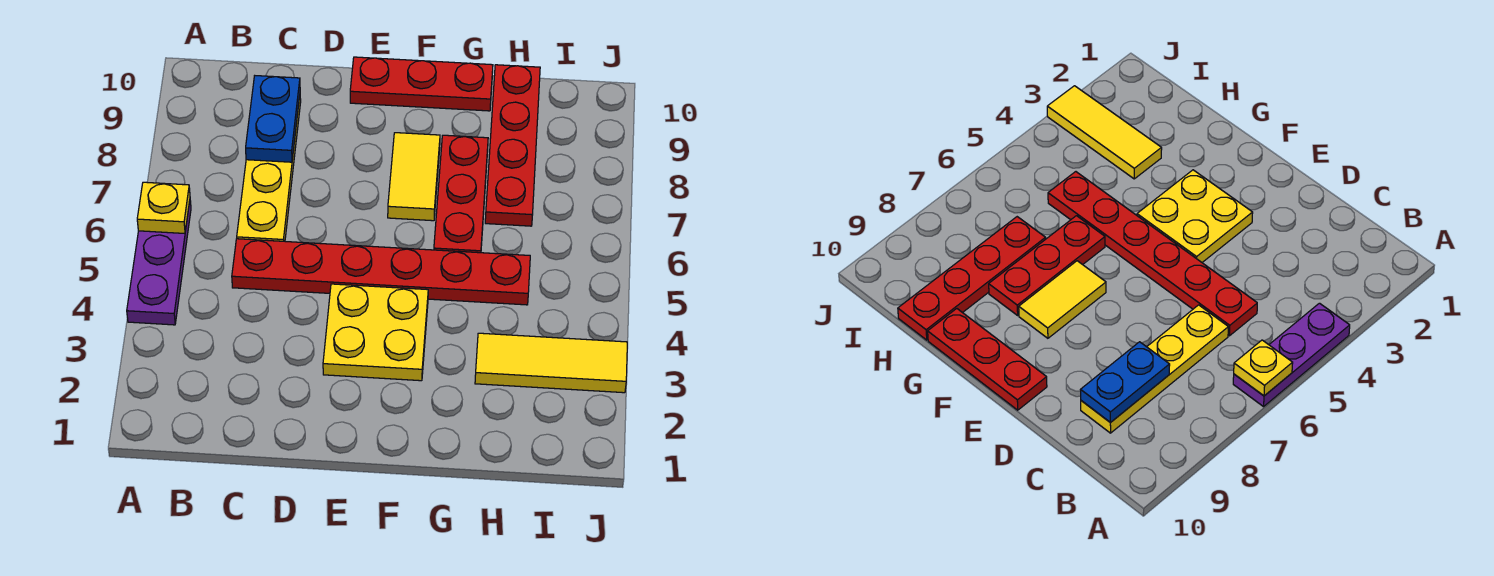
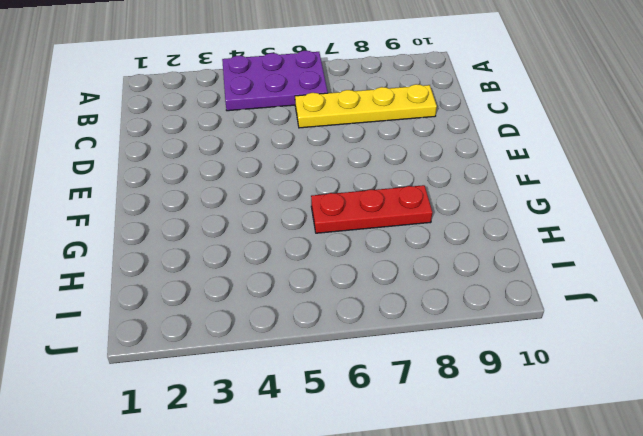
purple 2x3 plate [222,51,328,111] -> purple 1x3 plate [127,201,191,325]
none -> red 1x6 plate [232,239,530,305]
none -> yellow 2x2 plate [323,284,428,381]

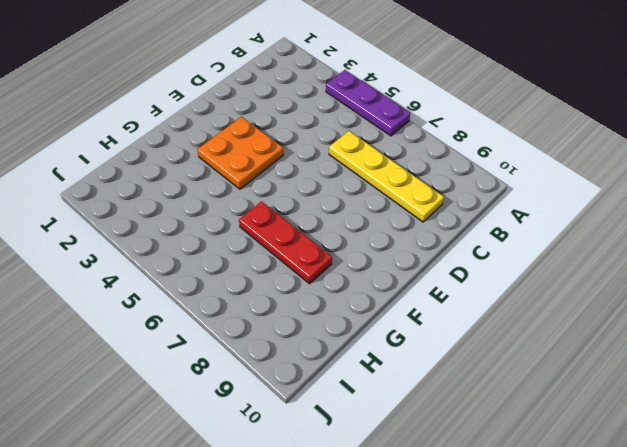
orange 2x2 plate [197,117,283,189] -> yellow 2x2 plate [323,284,428,381]
none -> red 1x6 plate [232,239,530,305]
none -> red 1x3 plate [350,57,493,111]

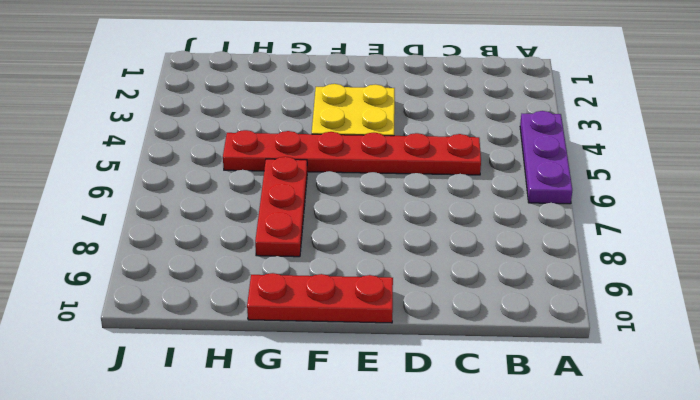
none -> yellow 1x4 plate [237,97,301,241]
none -> yellow 1x2 tile [388,133,440,221]

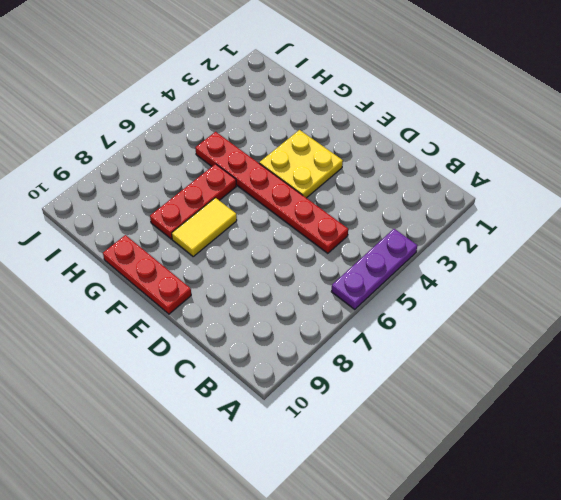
none -> yellow 1x4 plate [237,97,301,241]
none -> yellow 1x3 tile [475,333,627,393]

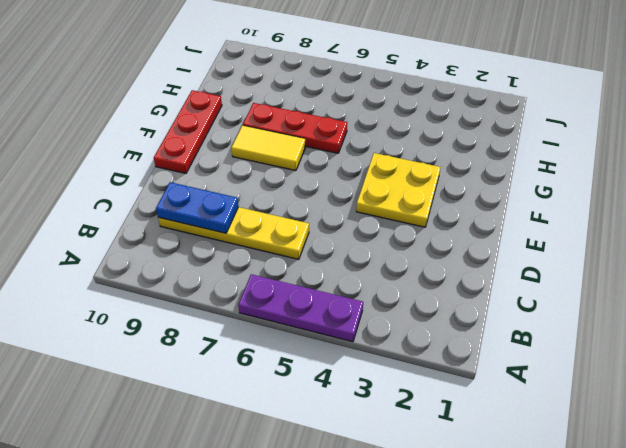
none -> red 1x6 plate [232,239,530,305]
none -> yellow 1x3 tile [475,333,627,393]

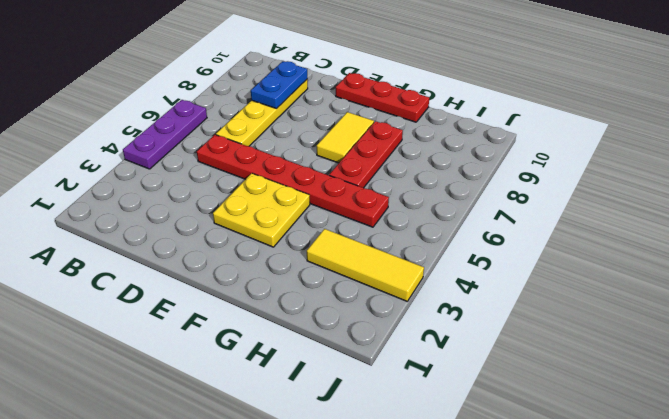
none -> red 1x4 plate [485,65,540,226]
none -> yellow 1x1 plate [137,182,190,233]

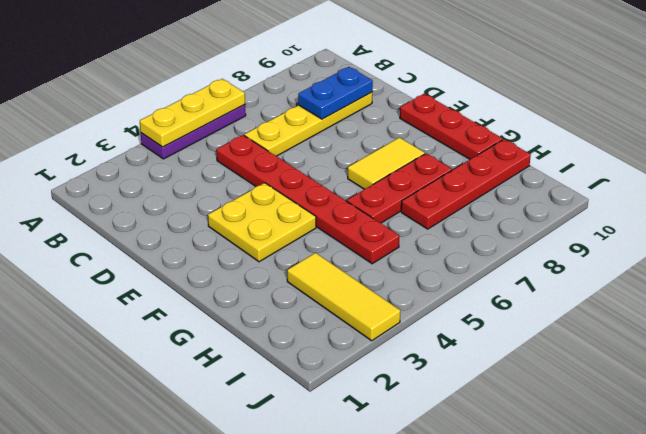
yellow 1x3 plate [140,79,245,147] -> yellow 1x1 plate [137,182,190,233]

